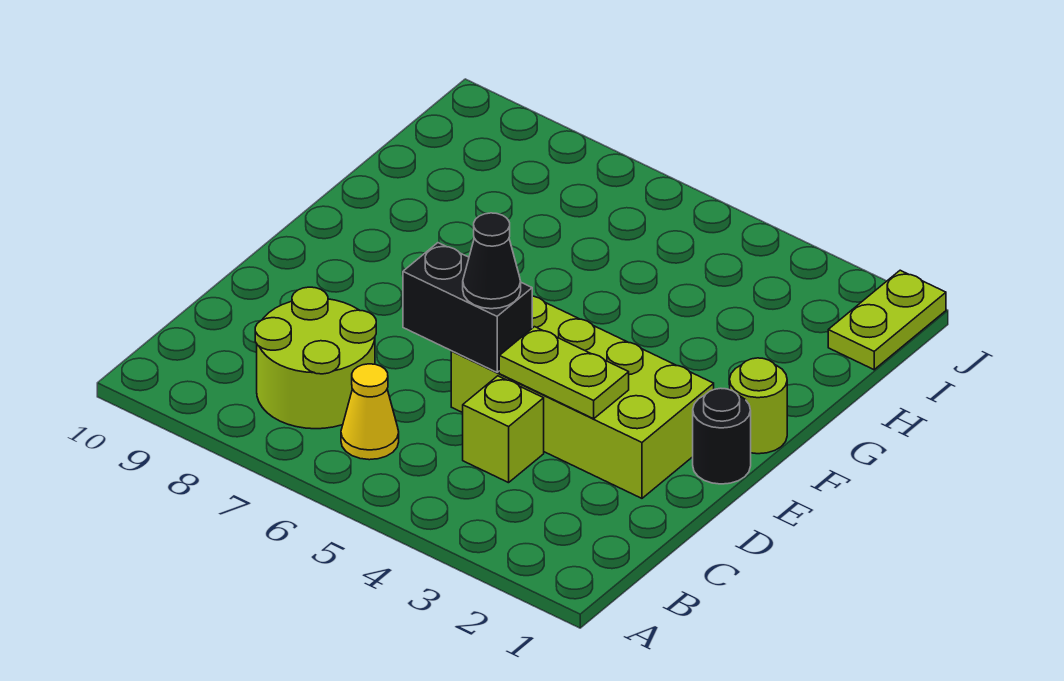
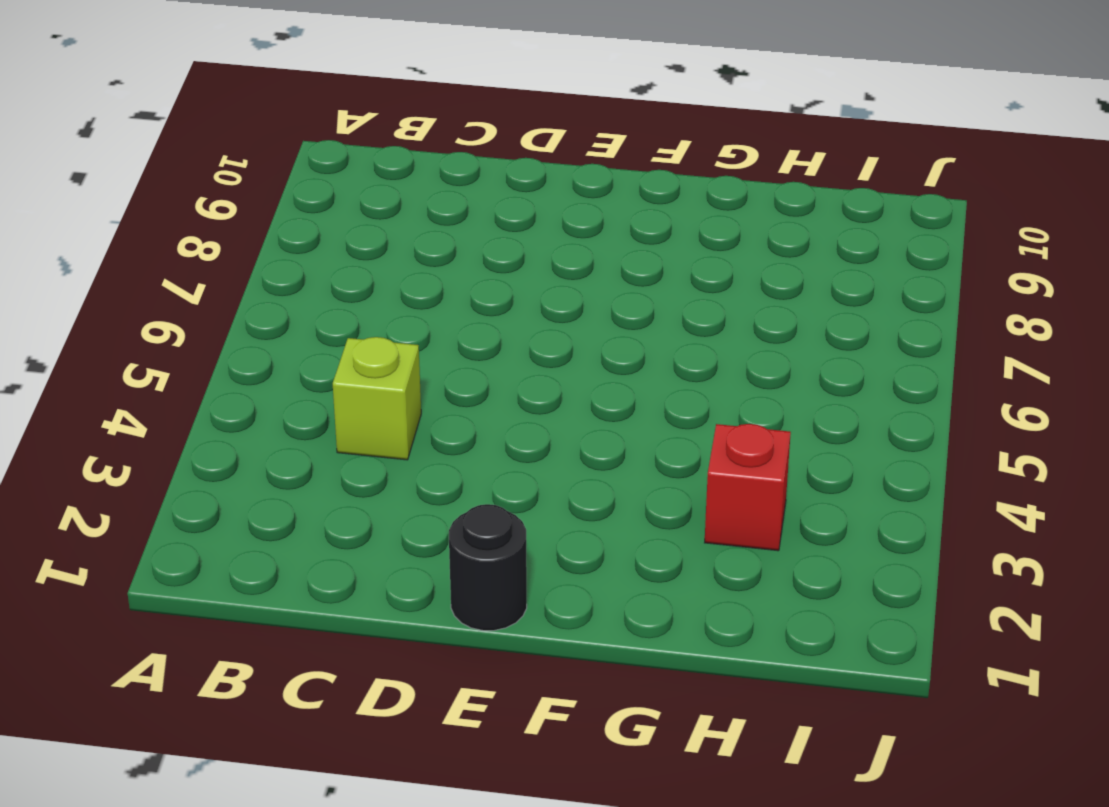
red 1x1 brick [705,424,791,551] -> none
none -> yellow 1x1 cone [341,364,399,460]
none -> lime 2x2 round brick [255,287,376,429]

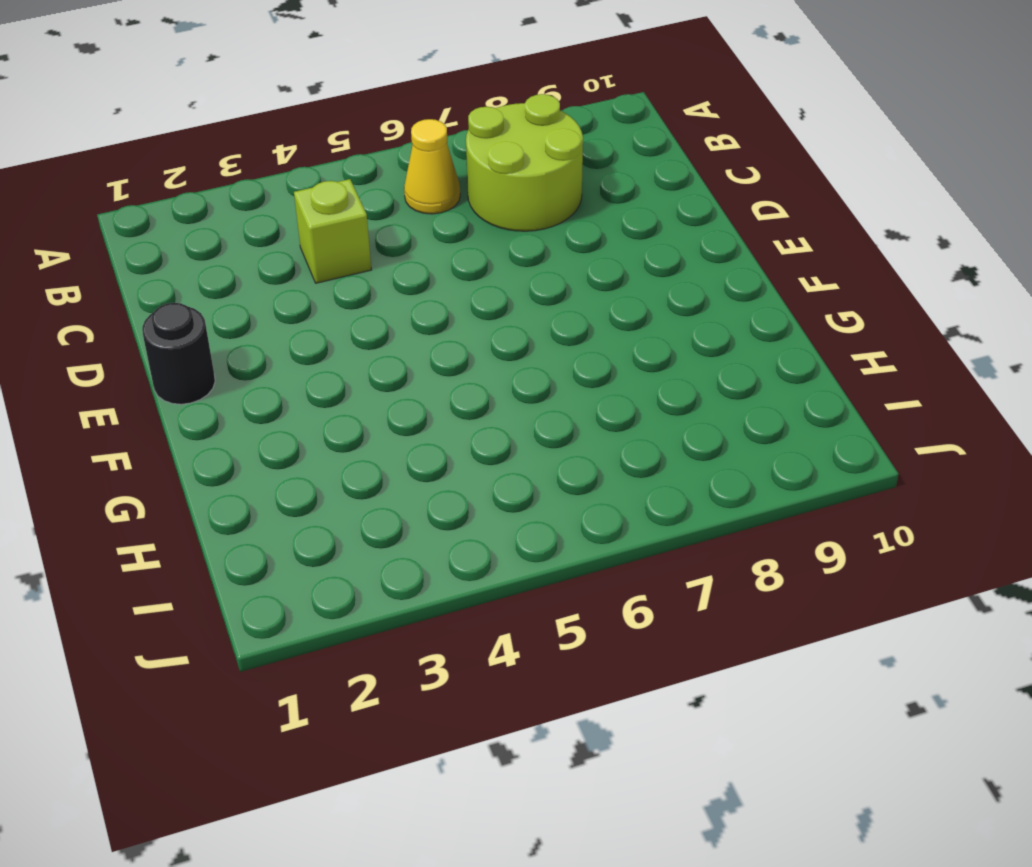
none -> lime 2x4 brick [451,296,714,498]
none -> lime 1x1 round brick [730,358,787,454]

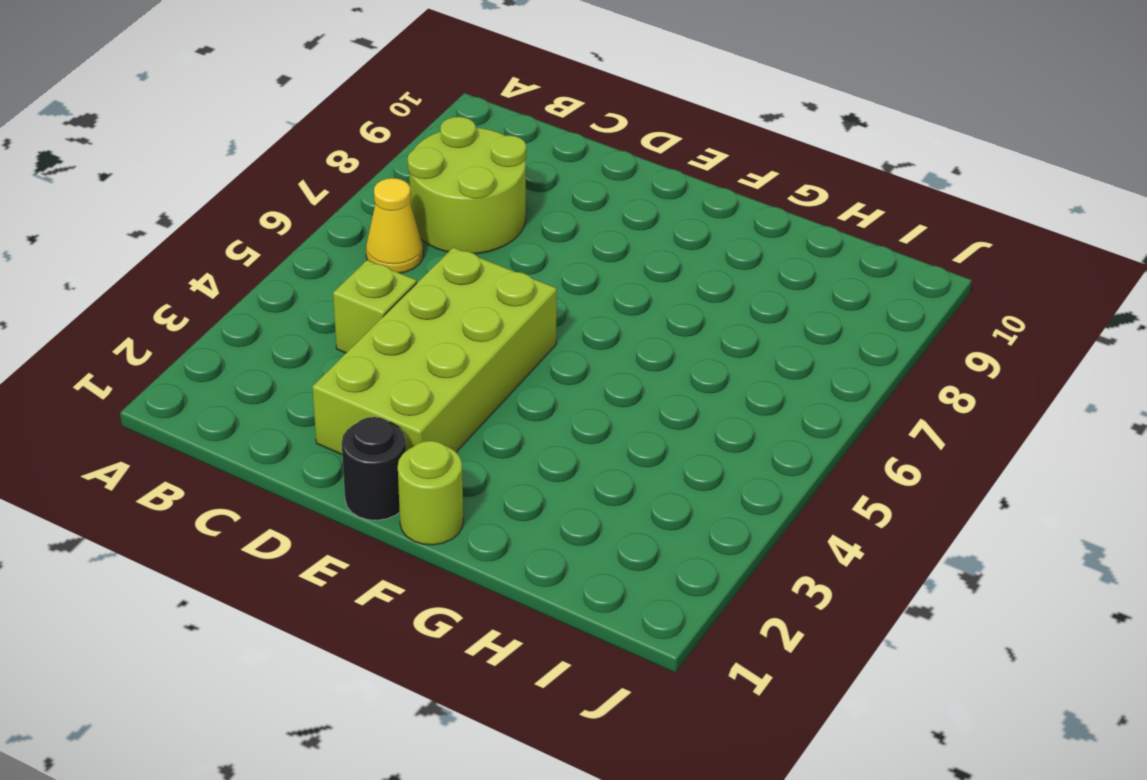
none -> lime 1x2 plate [828,270,946,370]
none -> lime 1x2 plate [499,327,629,419]

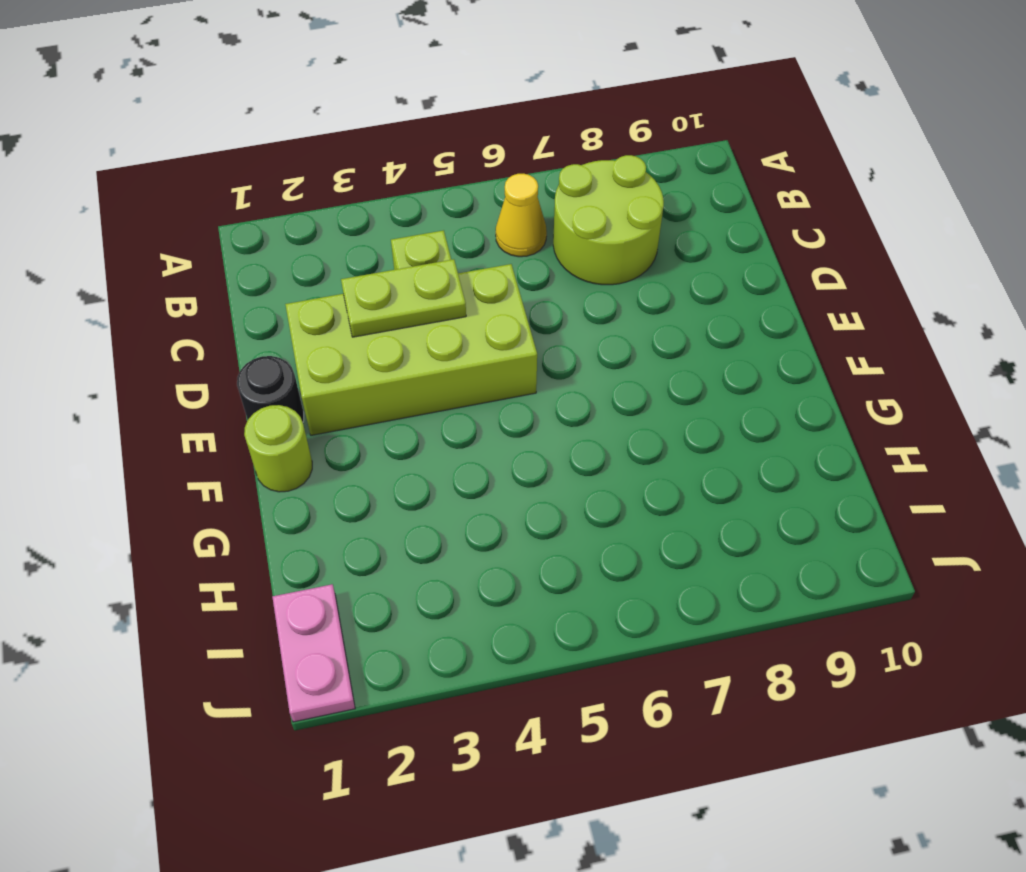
pink 1x2 plate [272,584,355,722] -> lime 1x2 plate [828,270,946,370]
none -> black 1x2 brick [403,243,532,372]
none -> black 1x1 cone [463,213,521,309]

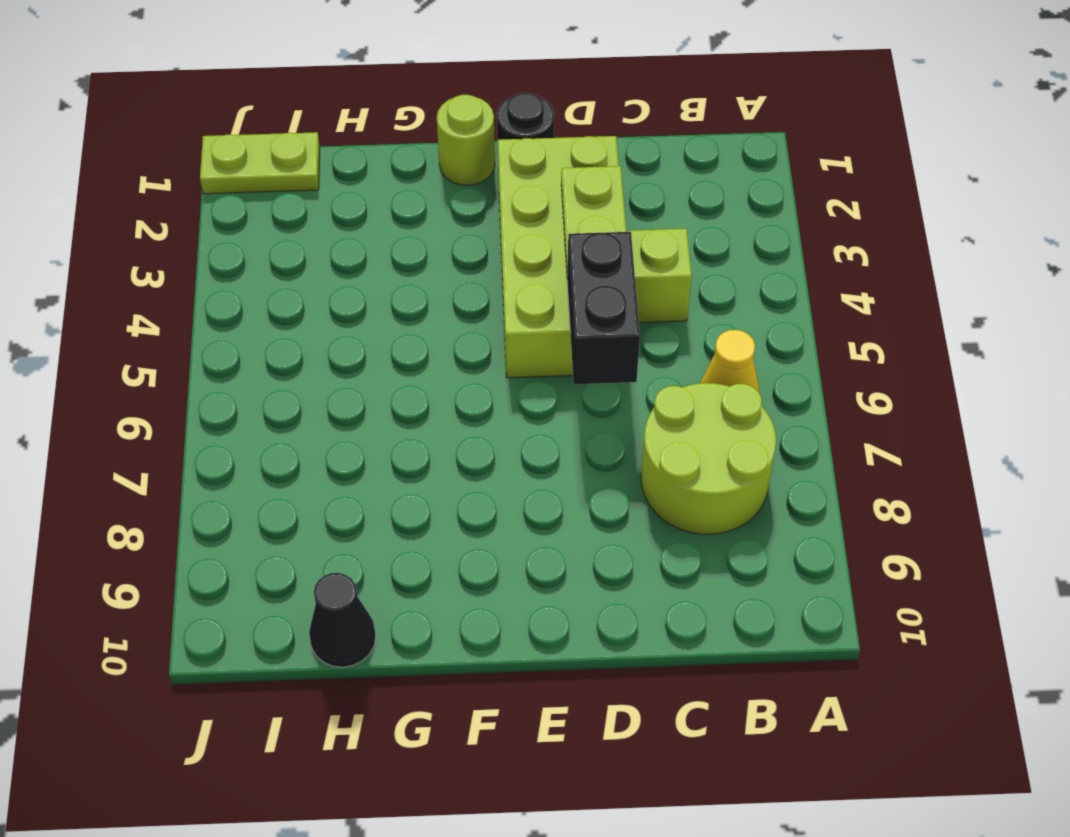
black 1x1 cone [309,573,376,667] -> black 1x1 cone moved to [463,213,521,309]

